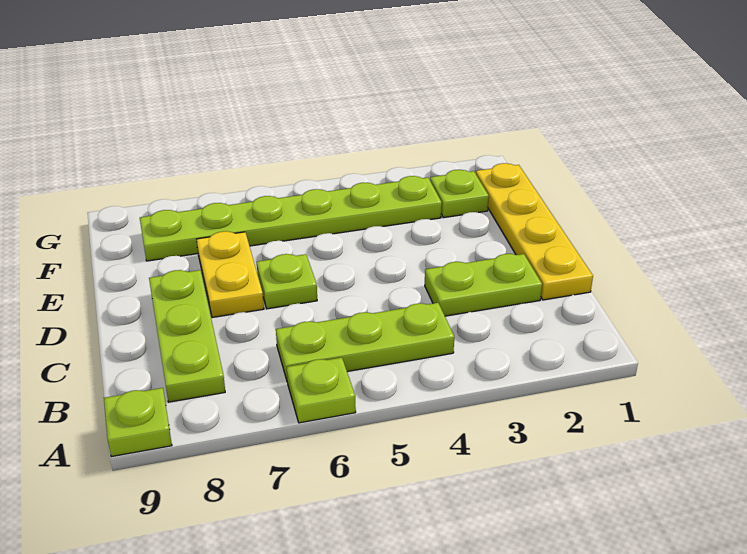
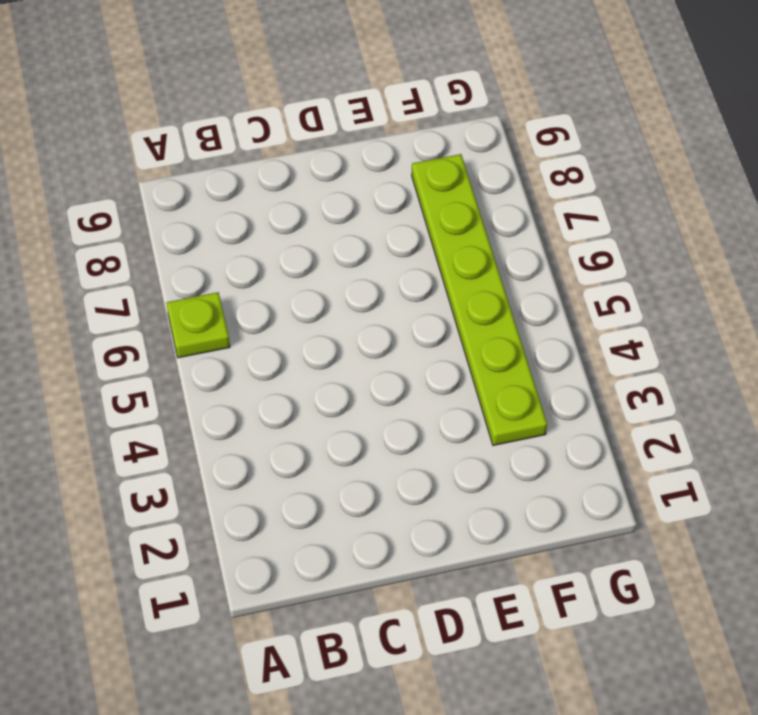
none -> lime 1x1 plate [104,388,172,457]
none -> lime 1x3 plate [276,303,454,380]

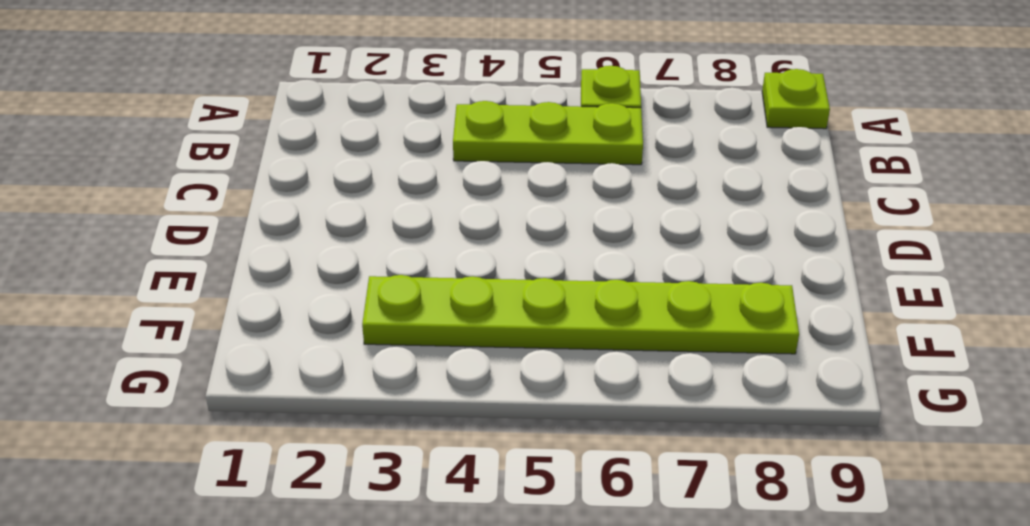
none -> lime 1x3 plate [149,270,225,402]
none -> yellow 1x4 plate [476,163,593,300]

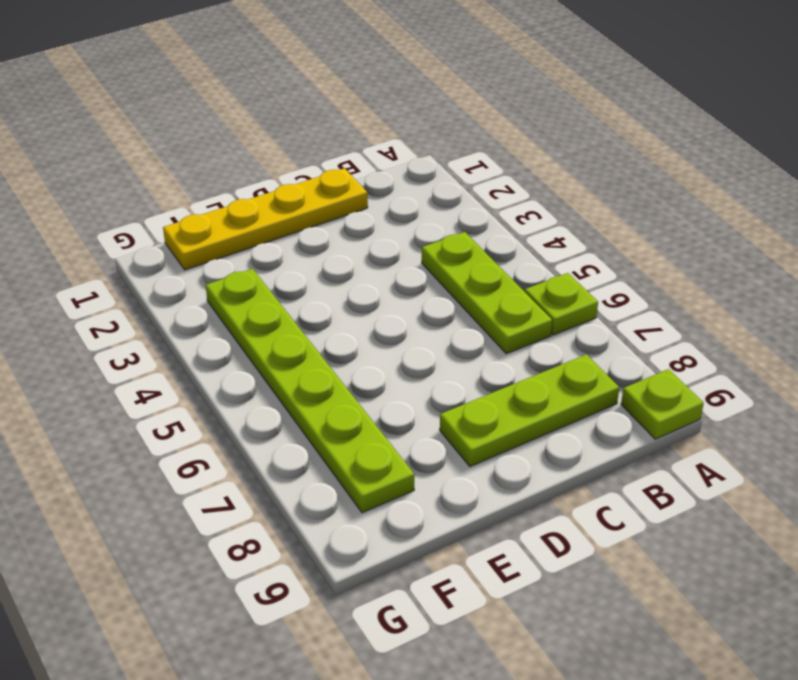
none -> lime 1x2 plate [425,254,542,316]
none -> lime 1x1 plate [257,254,317,309]

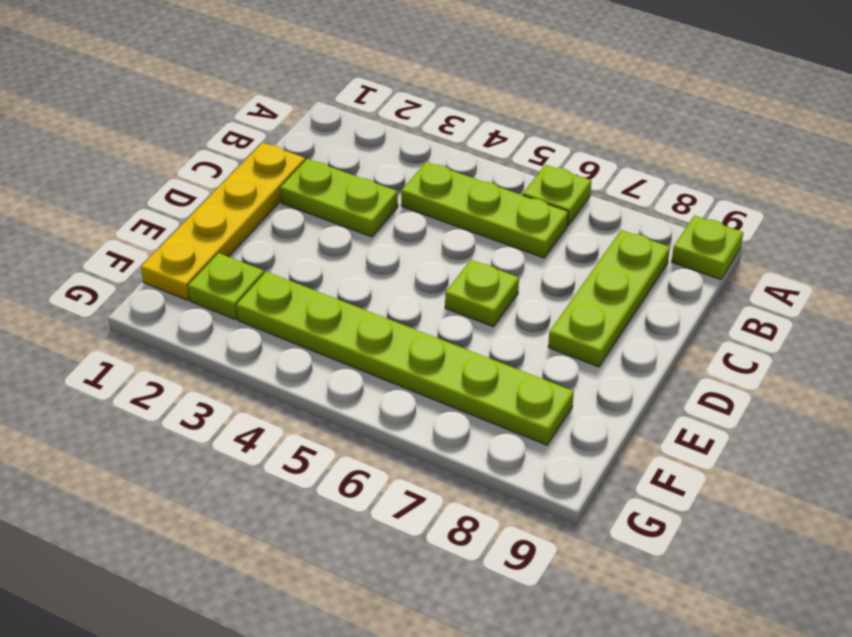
none -> yellow 1x2 plate [197,231,264,317]

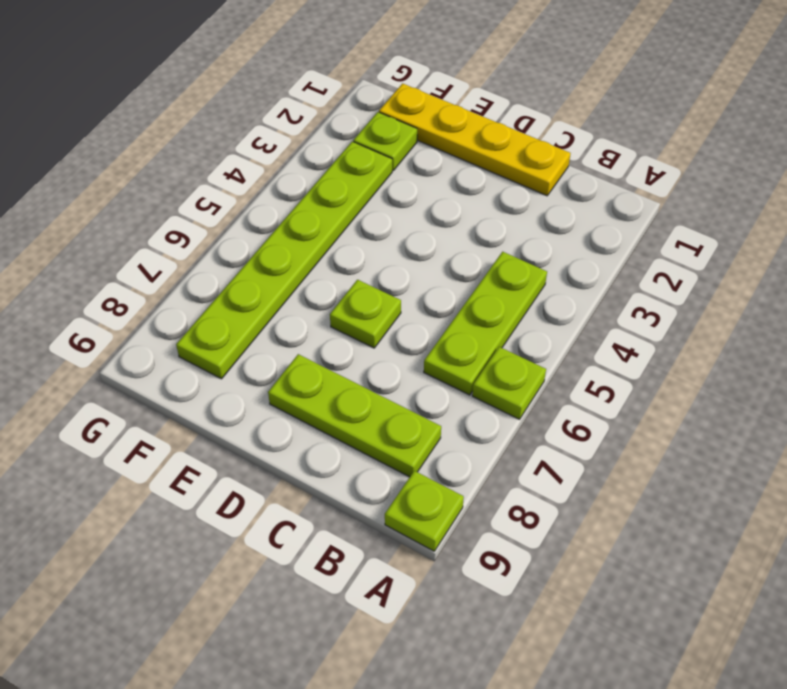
none -> lime 1x2 plate [425,254,542,316]
none -> yellow 1x2 plate [197,231,264,317]

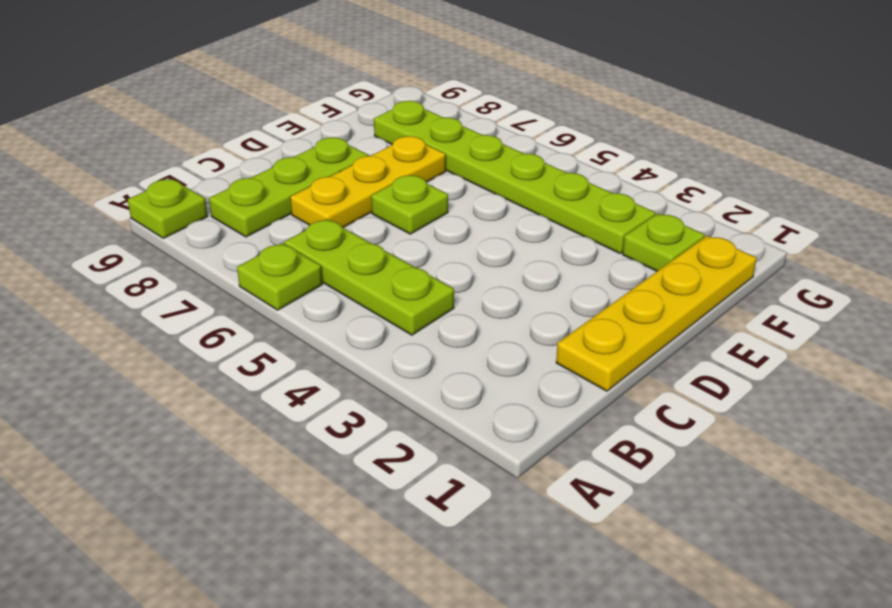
yellow 1x3 plate [290,136,446,228] -> yellow 1x2 plate [197,231,264,317]
none -> lime 1x2 plate [425,254,542,316]

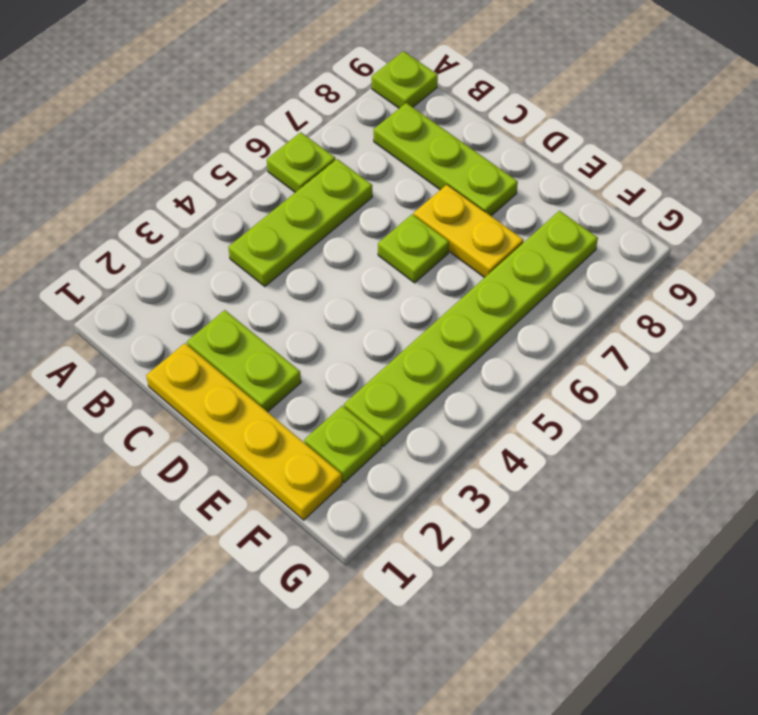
lime 1x2 plate [187,310,301,412] -> lime 1x2 plate turned to [425,254,542,316]

